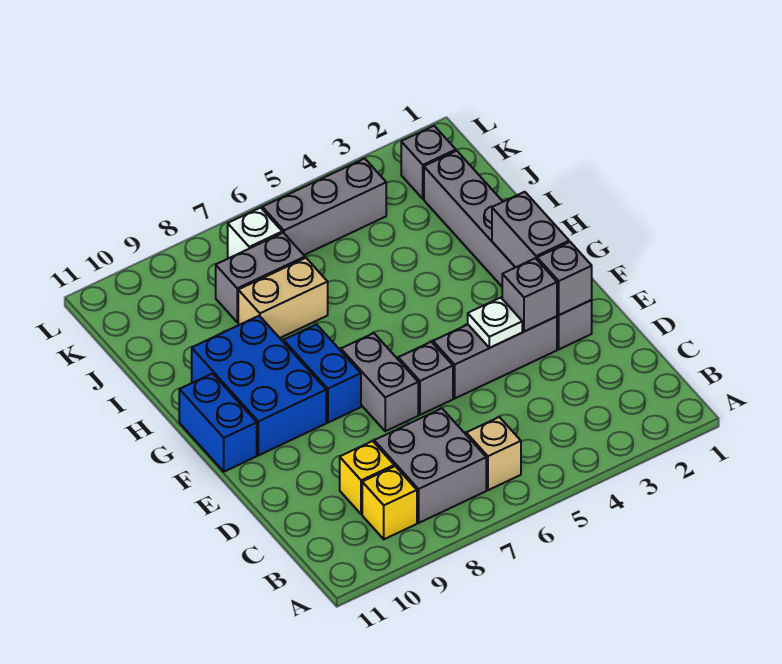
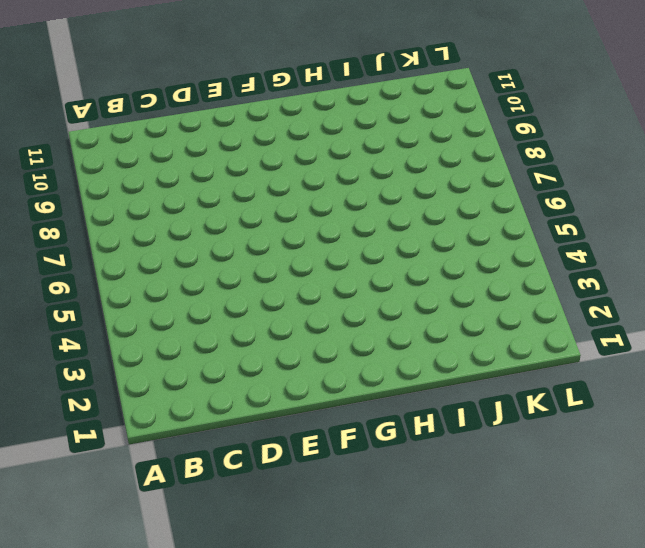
none -> tan 1x1 brick [466,417,521,490]
none -> grey 2x2 brick [374,408,486,523]
none -> yellow 1x1 brick [362,466,417,539]

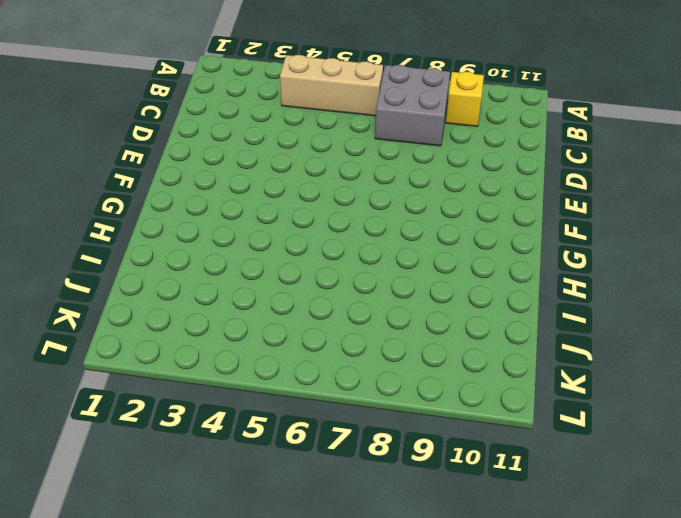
tan 1x3 brick [280,55,383,116] -> tan 1x1 brick [466,417,521,490]
none -> yellow 1x1 brick [340,441,394,514]
none -> grey 1x6 brick [424,151,592,349]
none -> grey 1x3 brick [433,316,557,398]

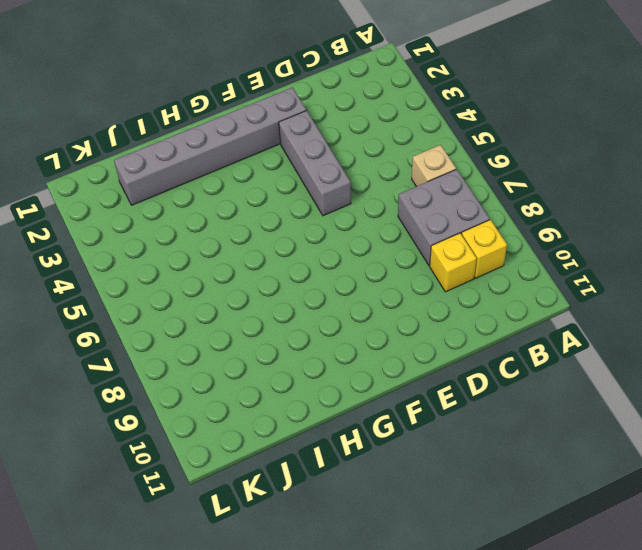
none -> grey 1x1 brick [398,342,453,415]
none -> grey 1x2 brick [341,333,418,431]
none -> blue 1x2 brick [284,324,361,423]

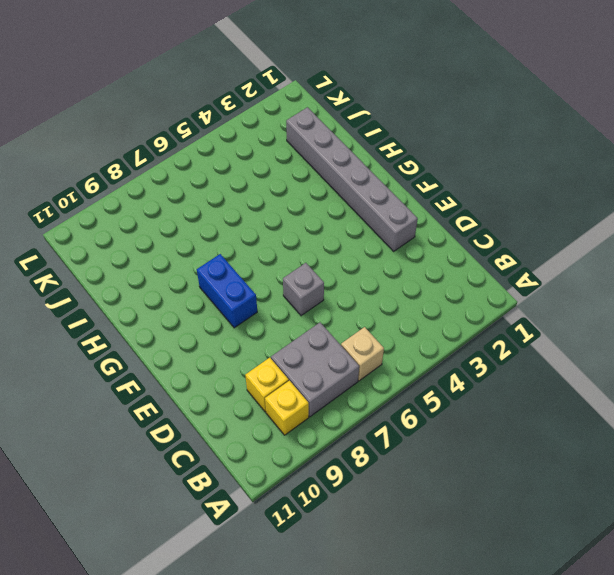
none -> grey 1x3 brick [433,316,557,398]
none -> grey 1x2 brick [341,333,418,431]
none -> blue 2x3 brick [192,316,326,455]

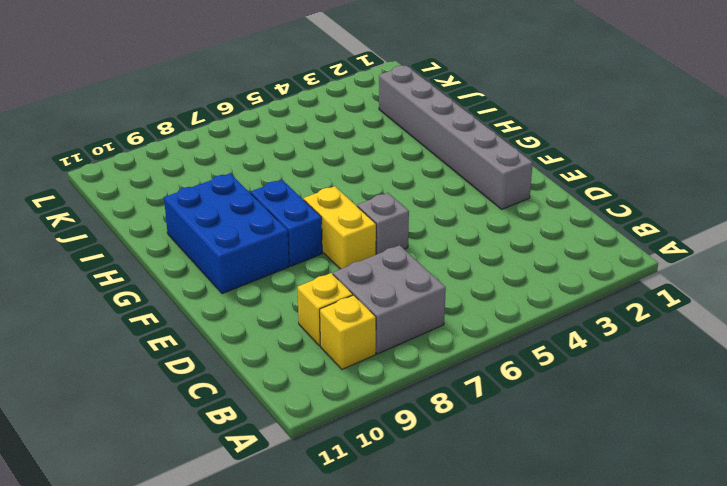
yellow 1x2 brick [304,186,376,269] -> grey 1x2 brick [341,333,418,431]
none -> tan 1x1 brick [466,417,521,490]
none -> grey 1x3 brick [433,316,557,398]
none -> blue 1x2 brick [179,374,257,472]

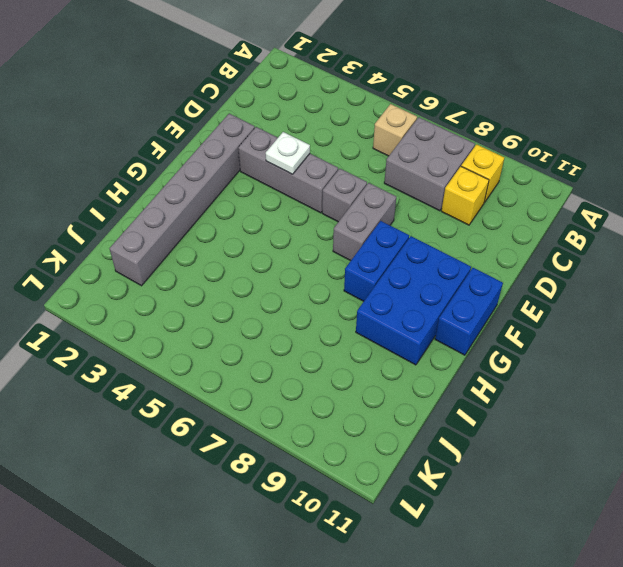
none -> tan 1x2 brick [238,258,328,338]
none -> grey 1x2 brick [216,233,305,322]
none -> grey 1x1 brick [401,126,456,199]

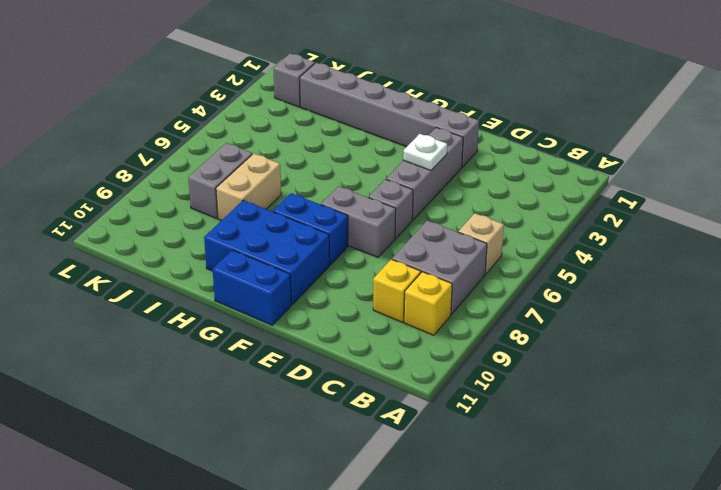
none -> grey 1x3 brick [262,159,386,255]
none -> white 1x1 brick [228,208,282,258]
none -> grey 1x1 brick [537,242,592,315]

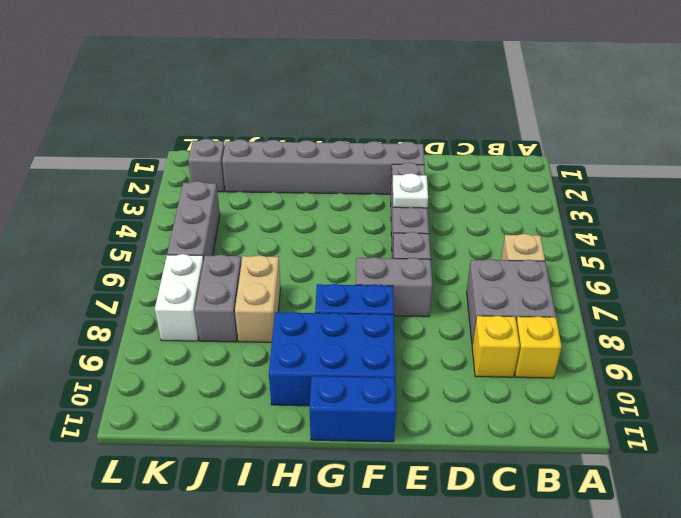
white 1x2 brick [155,254,204,341] -> white 1x1 brick [228,208,282,258]
none -> grey 1x1 brick [537,242,592,315]
none -> grey 1x1 brick [502,258,557,332]
none -> grey 1x2 brick [492,192,569,267]

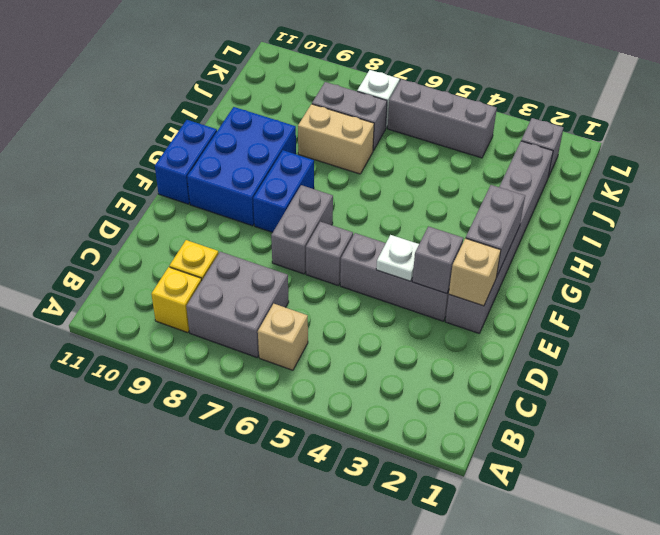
tan 1x1 brick [449,238,501,306] -> grey 1x1 brick [537,242,592,315]

